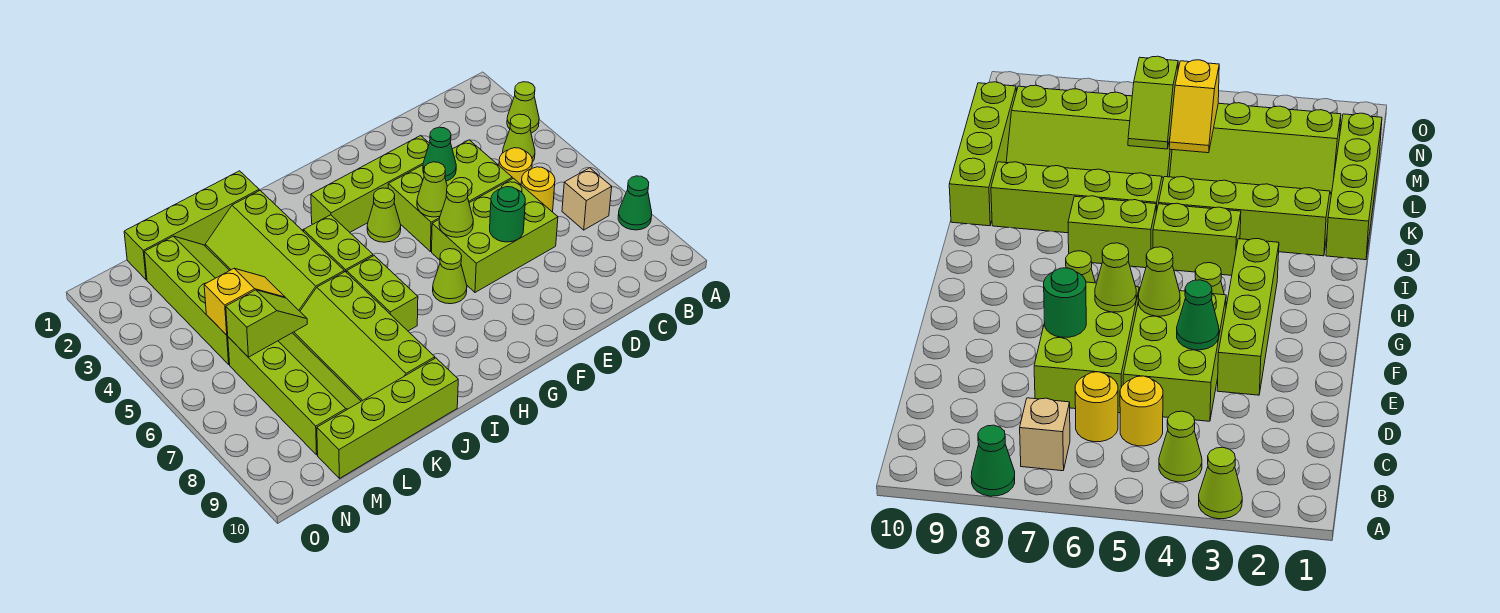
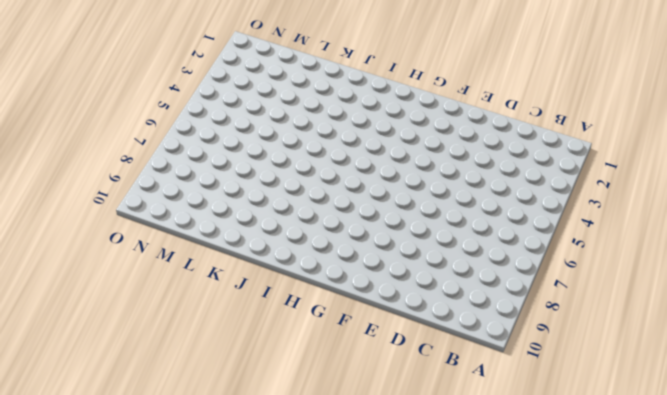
none -> lime 1x1 cone [507,82,539,133]
none -> green 1x1 cone [618,176,652,230]
none -> lime 1x1 cone [503,114,535,162]

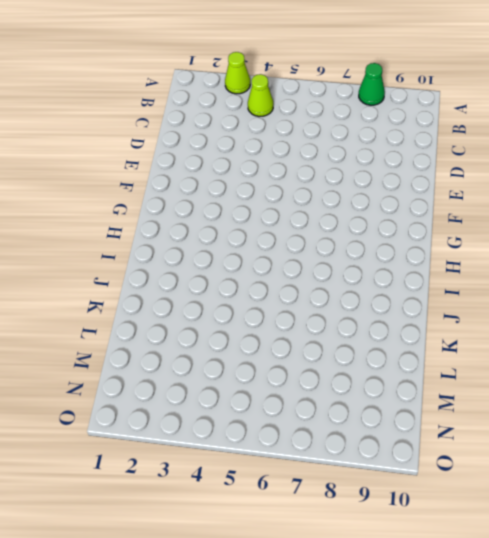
none -> tan 1x1 brick [562,168,612,230]
none -> yellow 1x1 round brick [499,148,532,184]
none -> yellow 1x1 round brick [521,167,555,212]

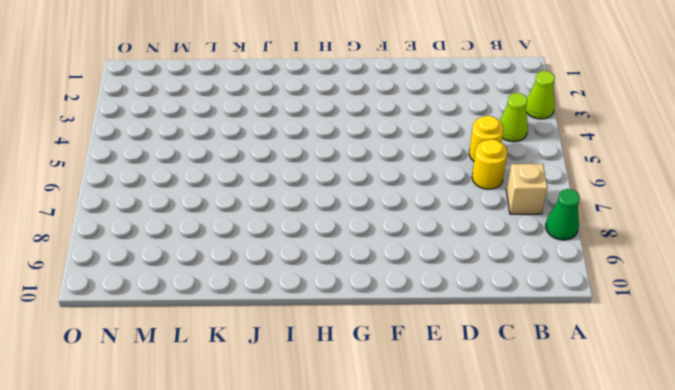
none -> lime 2x3 brick [388,140,512,252]
none -> lime 2x3 brick [432,178,558,292]
none -> lime 1x4 brick [311,136,429,232]

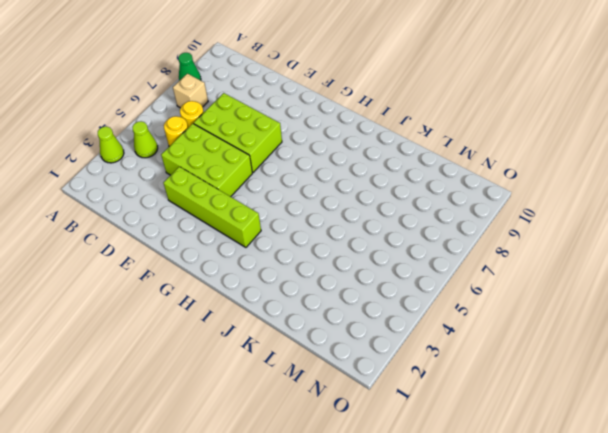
none -> lime 1x1 cone [367,188,401,242]
none -> lime 1x1 cone [433,249,467,304]
none -> lime 1x2 brick [303,215,373,273]

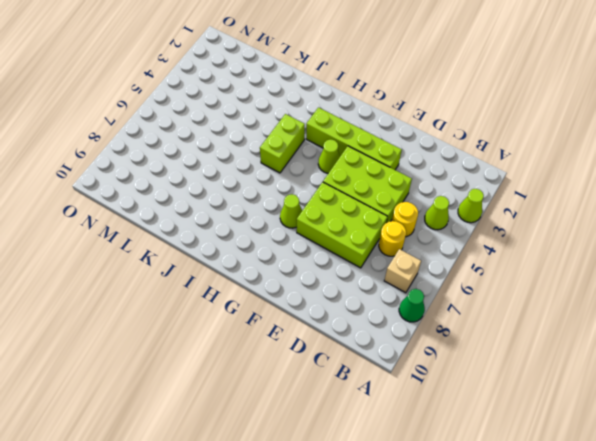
none -> lime 1x2 brick [347,256,418,331]
none -> lime 1x4 brick [124,171,259,280]
none -> lime 2x4 slope [205,190,344,311]

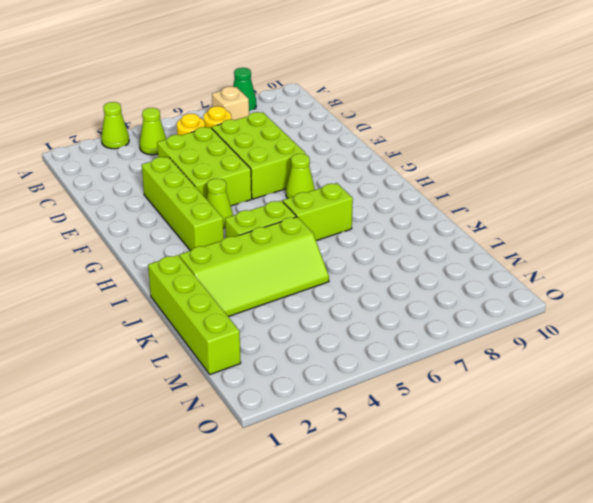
none -> lime 2x4 slope [293,272,435,401]
none -> lime 1x4 brick [317,358,458,478]
none -> lime 2x4 slope [144,236,230,364]

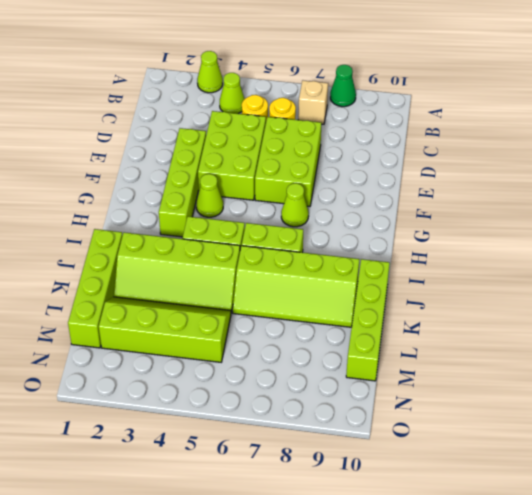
none -> lime 2x4 slope [228,333,361,455]
none -> green 1x1 cone [423,127,456,181]
none -> green 1x1 round brick [490,187,525,242]

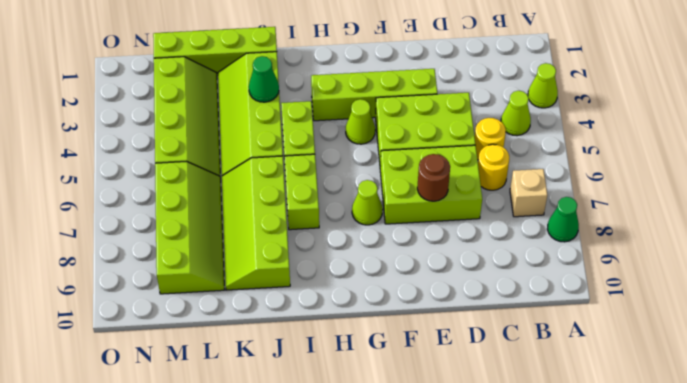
brown 1x1 round brick [417,154,450,201] -> green 1x1 round brick [490,187,525,242]
green 1x1 cone [249,56,279,102] -> green 1x1 cone moved to [423,127,456,181]
none -> lime 1x4 brick [317,358,458,478]
none -> lime 1x1 cone [417,162,447,217]
none -> lime 1x1 cone [439,182,473,237]

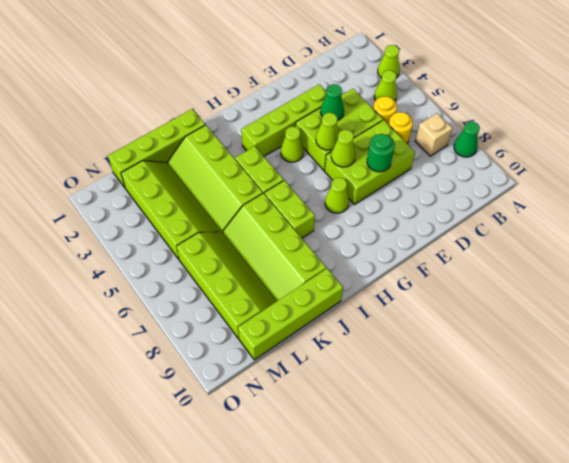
none -> yellow 1x2 slope [204,268,285,335]
none -> lime 1x2 slope [226,290,307,357]

